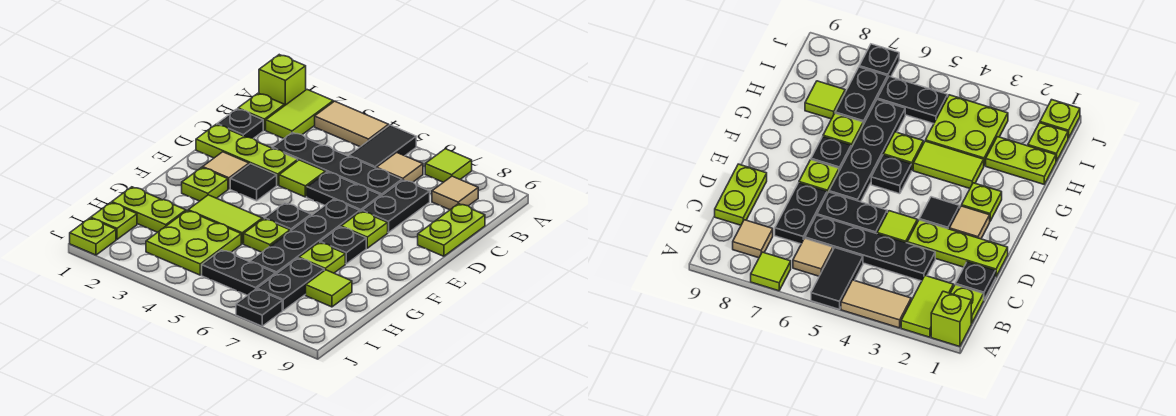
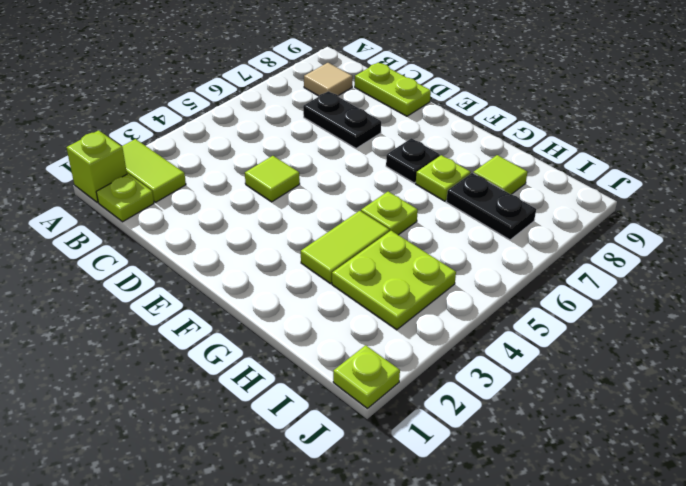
none -> tan 1x2 tile [315,101,389,147]
none -> black 1x2 tile [349,125,416,168]
none -> lime 1x1 tile [425,149,472,182]
none -> tan 1x1 tile [377,152,423,182]

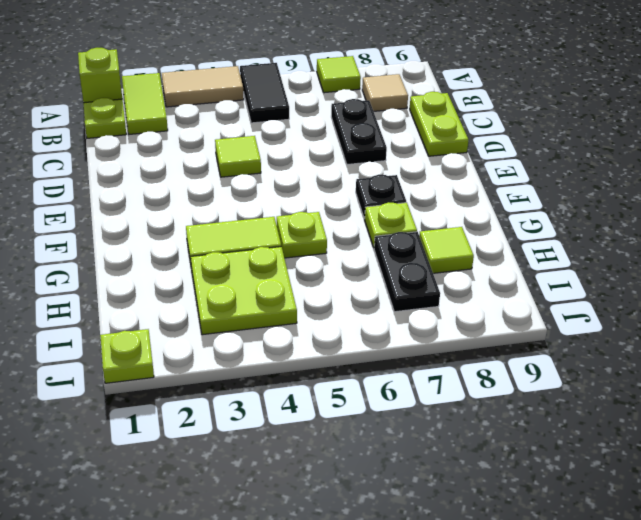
none -> tan 1x1 tile [377,152,423,182]
none -> black 1x1 plate [217,109,263,138]
none -> black 1x4 plate [272,133,402,196]
none -> lime 1x3 plate [196,124,298,185]

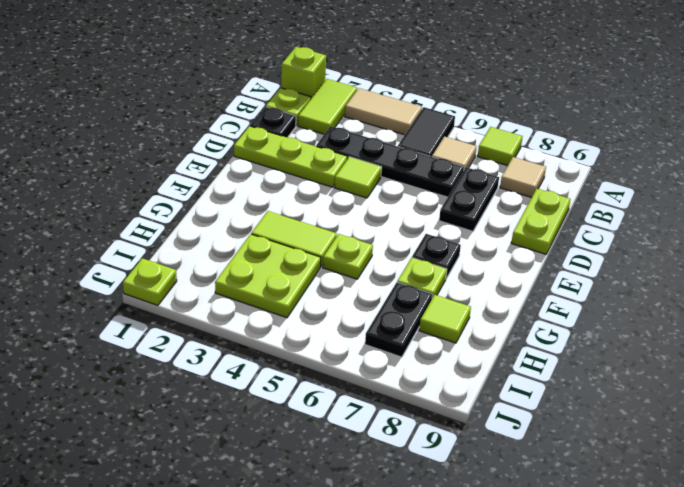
none -> black 1x2 plate [307,172,381,212]
none -> tan 1x1 tile [203,152,249,189]
none -> black 1x1 tile [230,164,277,201]
none -> black 1x4 plate [250,199,360,274]

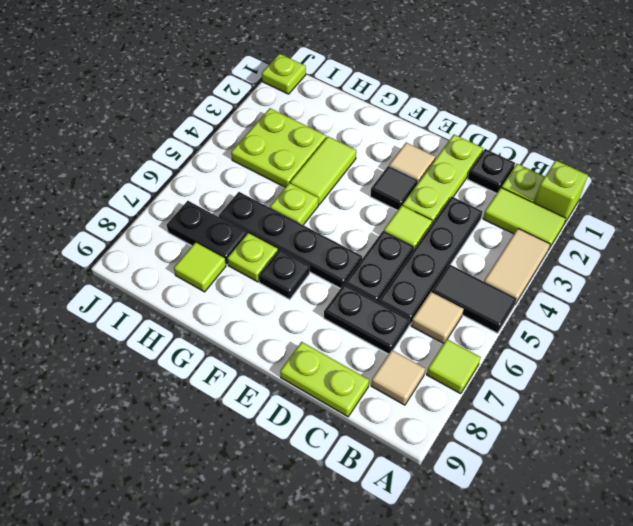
none -> lime 1x1 plate [341,211,388,248]
none -> lime 1x1 plate [182,167,228,201]
none -> black 1x1 plate [265,203,311,231]
none -> lime 1x2 plate [112,187,186,232]

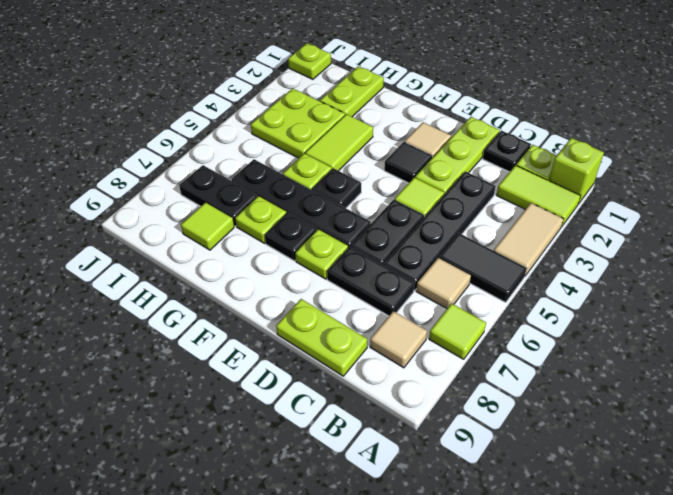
none -> lime 1x1 plate [182,167,228,201]
none -> lime 1x1 plate [91,203,137,239]
none -> black 1x2 plate [202,250,276,295]
none -> black 1x1 plate [236,289,282,326]

